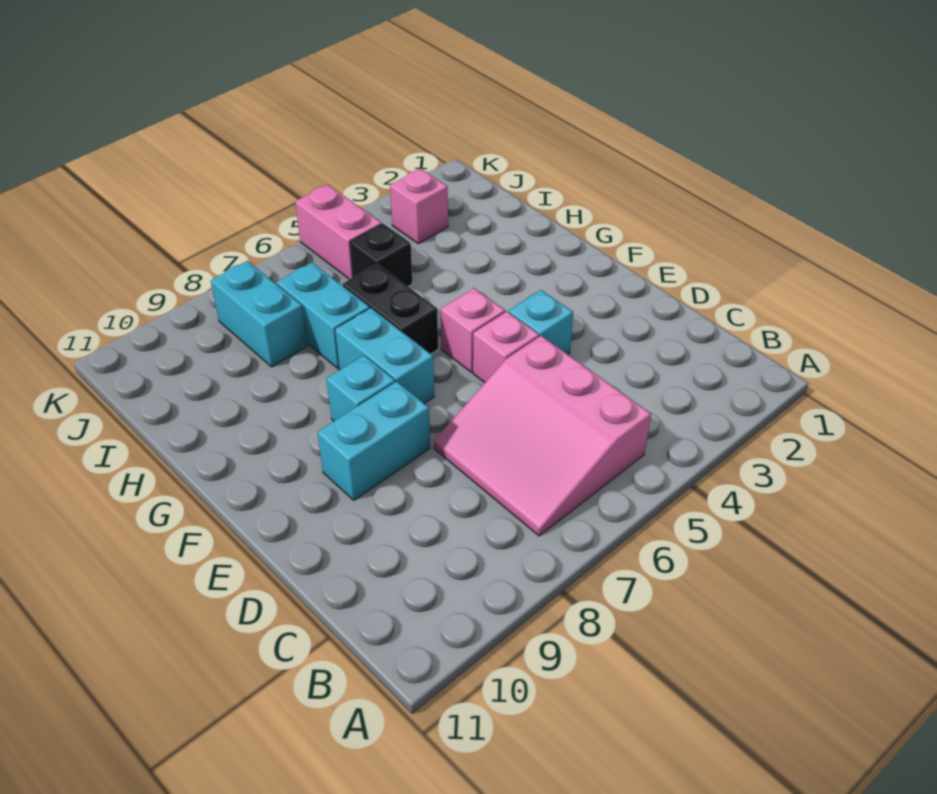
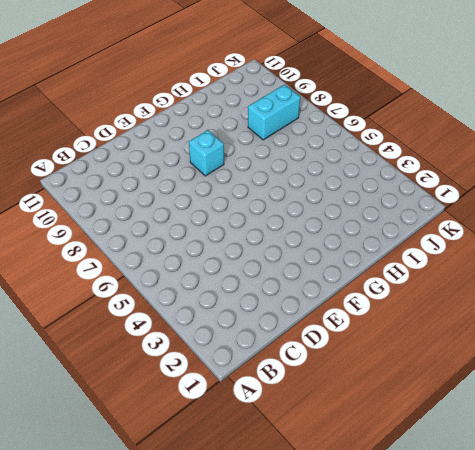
none -> pink 3x3 slope [434,336,651,536]
none -> cyan 1x1 brick [508,290,573,354]
none -> pink 1x1 brick [473,312,539,382]

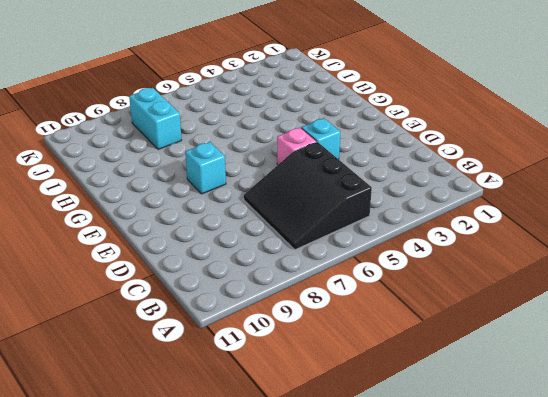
black 3x3 slope [244,142,372,250] -> pink 3x3 slope [434,336,651,536]
none -> cyan 1x2 brick [317,382,430,500]
none -> pink 1x1 brick [441,288,505,372]
none -> cyan 1x2 brick [335,308,434,404]

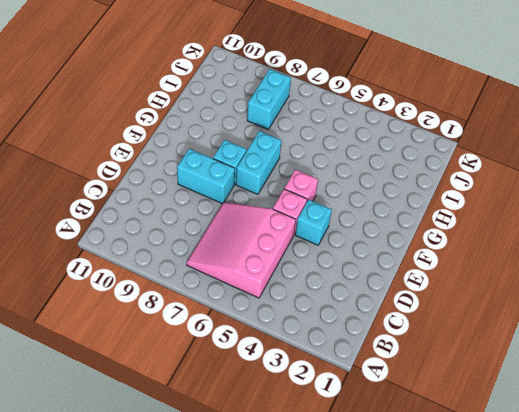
none -> black 1x2 brick [343,264,438,354]
none -> cyan 1x2 brick [277,263,370,369]
none -> black 1x1 brick [350,224,413,286]

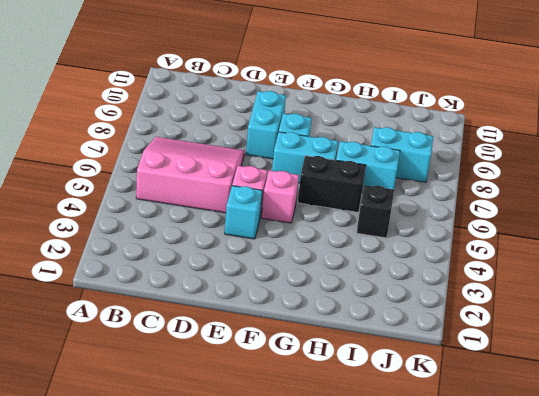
none -> pink 1x1 brick [390,169,448,244]
none -> pink 1x2 brick [295,185,382,279]

